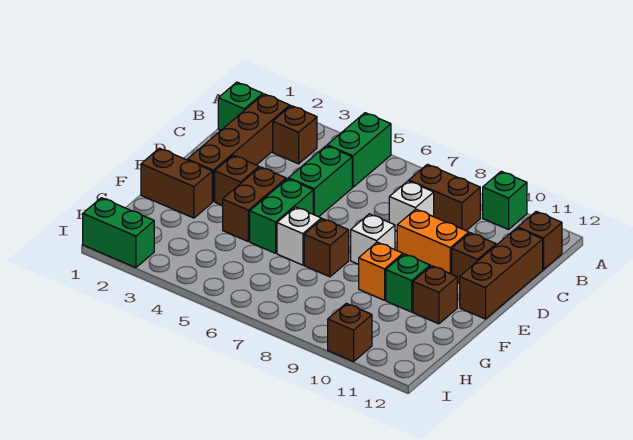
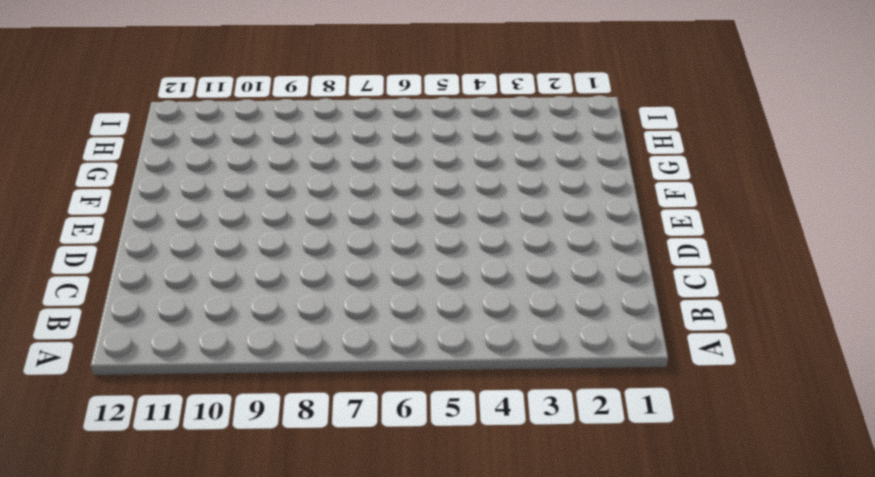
none -> green 1x2 brick [327,113,391,187]
none -> green 1x1 brick [483,171,527,230]
none -> green 1x1 brick [218,82,263,130]

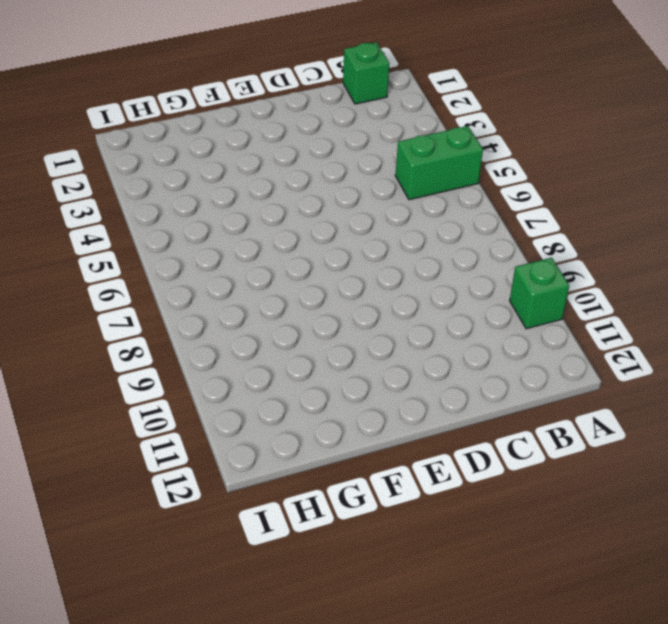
none -> brown 1x4 brick [187,94,290,201]
none -> brown 1x1 brick [273,106,317,164]
none -> brown 1x2 brick [409,164,481,231]

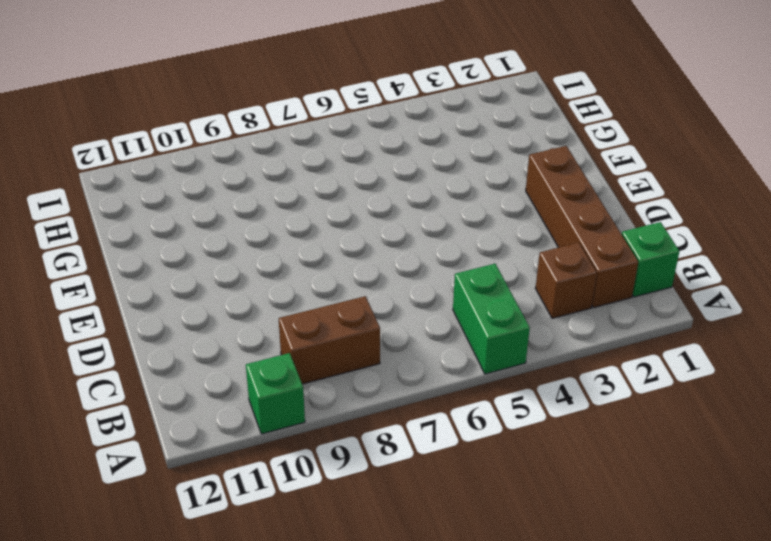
none -> brown 1x1 brick [518,211,562,270]
none -> green 1x2 brick [288,146,352,217]
none -> white 1x1 brick [389,181,434,231]

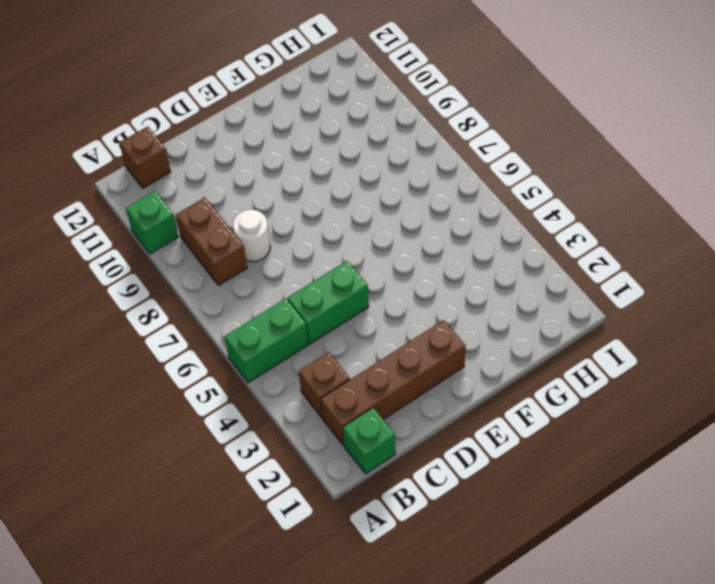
white 1x1 round brick [233,210,270,262] -> white 1x1 brick [389,181,434,231]
none -> brown 1x3 brick [460,228,543,319]
none -> orange 1x2 brick [397,209,469,274]
none -> brown 1x1 brick [452,233,496,283]

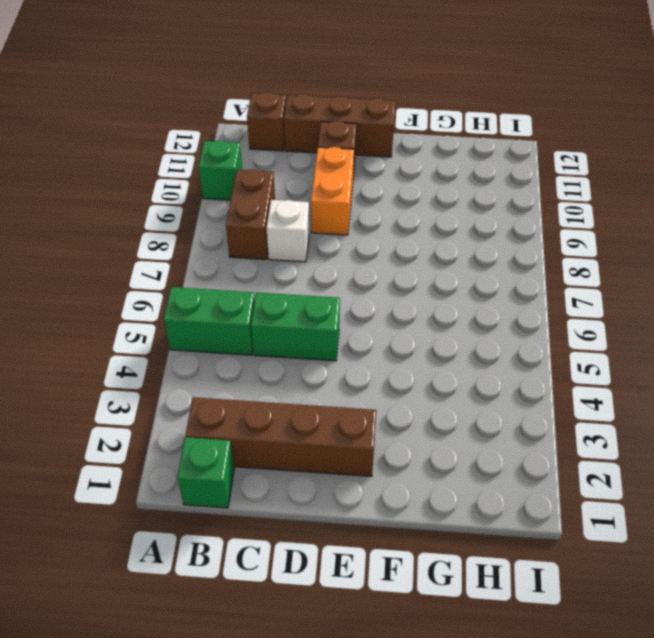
none -> brown 1x1 brick [273,106,317,164]
none -> brown 1x1 brick [215,155,259,206]
none -> brown 1x2 brick [223,167,286,241]

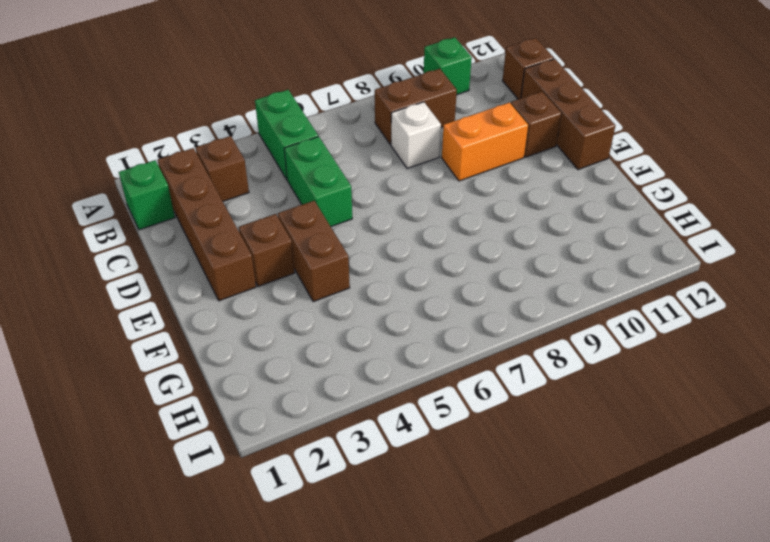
none -> green 1x2 brick [250,179,313,253]
none -> white 1x1 brick [351,214,395,264]
none -> brown 1x2 brick [141,148,212,218]

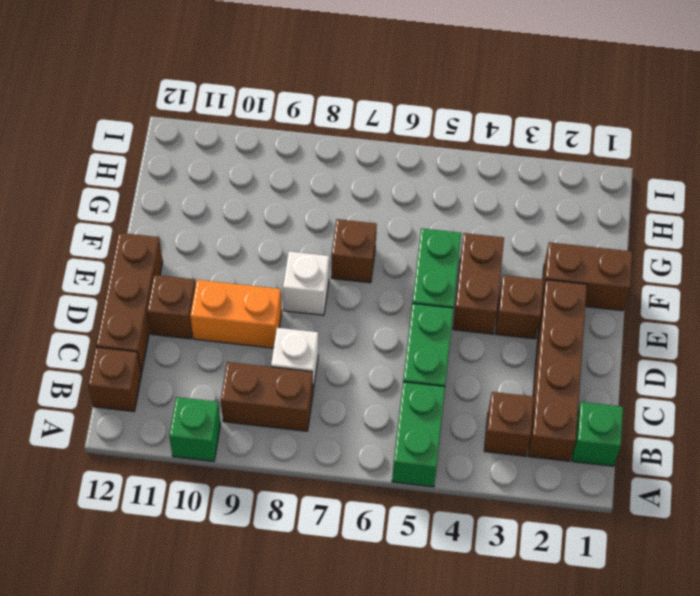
none -> white 1x1 brick [277,207,321,265]
none -> orange 1x1 brick [359,242,403,300]
none -> green 1x1 brick [386,254,430,312]

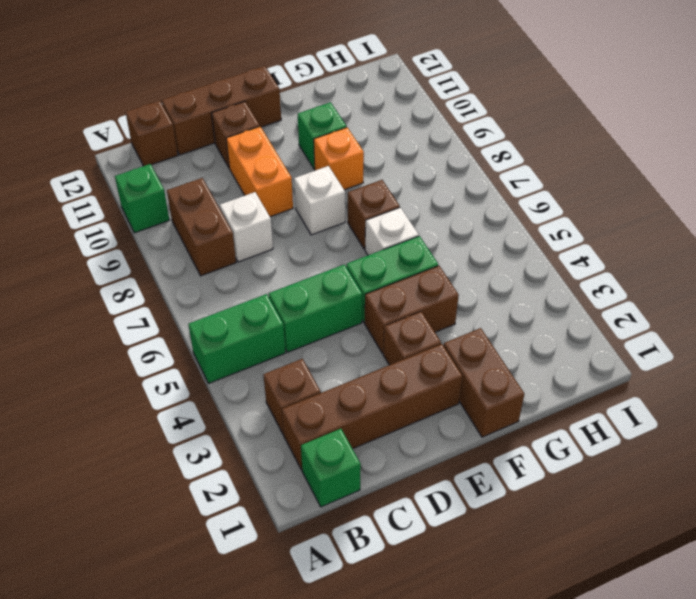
none -> brown 1x1 brick [413,266,457,324]
none -> green 1x2 brick [83,198,154,268]
none -> brown 1x1 brick [328,303,372,362]

